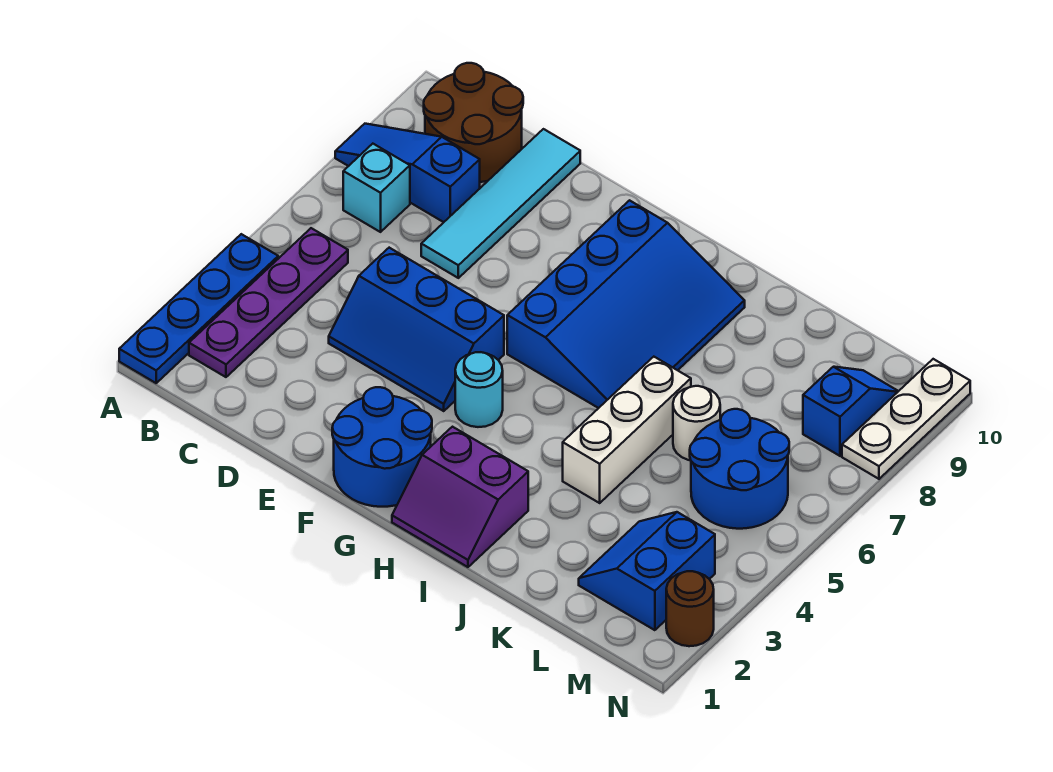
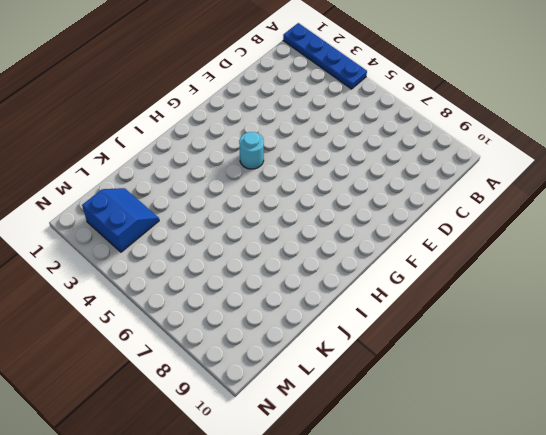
none -> blue 1x3 slope [335,124,480,222]
none -> purple 1x4 plate [189,228,348,377]
none -> cyan 1x1 brick [343,144,410,232]

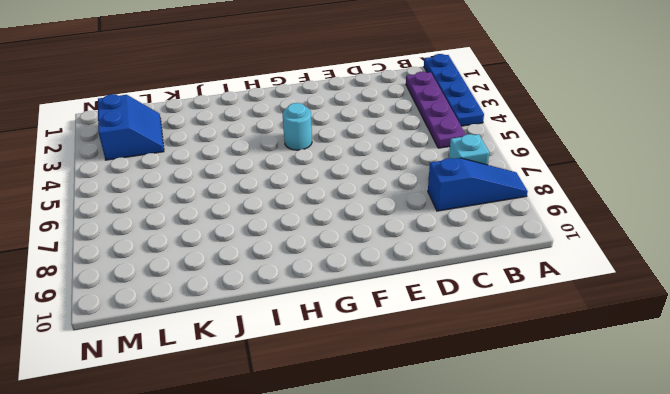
none -> brown 2x2 round brick [424,63,523,182]
none -> blue 2x3 slope [329,248,504,411]
none -> cyan 1x4 tile [421,129,580,278]

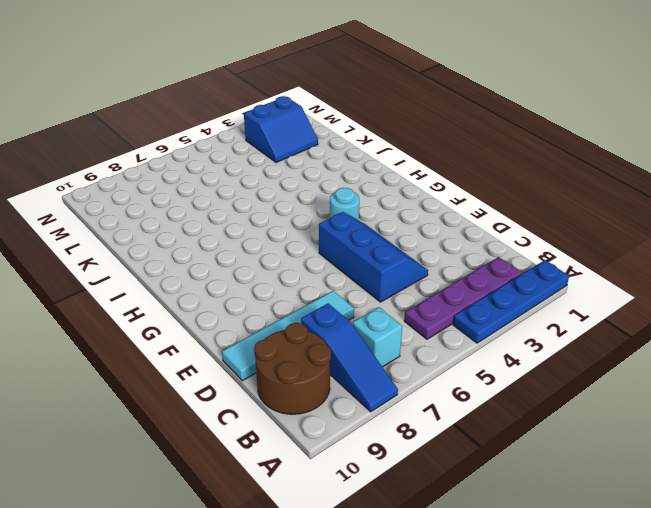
none -> blue 2x2 round brick [332,387,432,507]
none -> blue 3x4 slope [507,200,745,408]
none -> purple 2x2 slope [392,427,528,567]

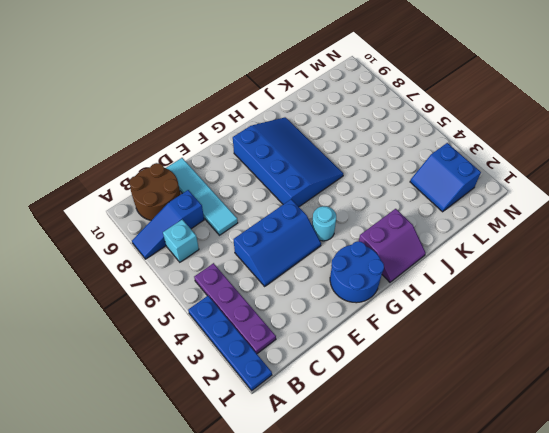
none -> white 1x3 brick [563,357,691,503]
none -> white 1x1 round brick [673,386,720,460]
none -> blue 2x2 round brick [690,409,789,529]

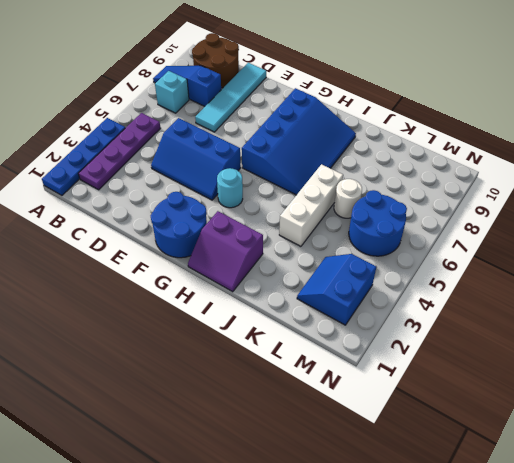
none -> blue 1x2 slope [803,367,898,456]
none -> brown 1x1 round brick [666,571,714,646]
none -> white 1x3 plate [842,359,970,479]

